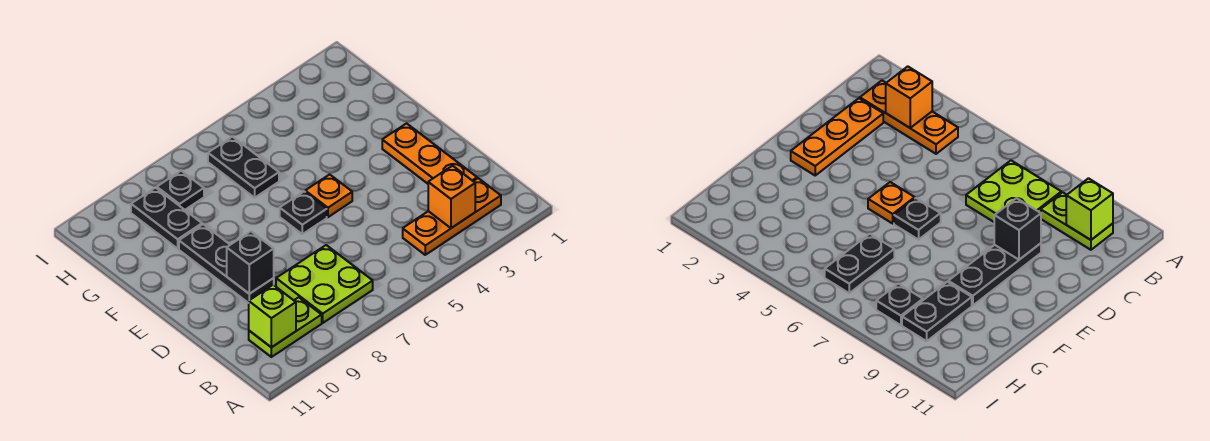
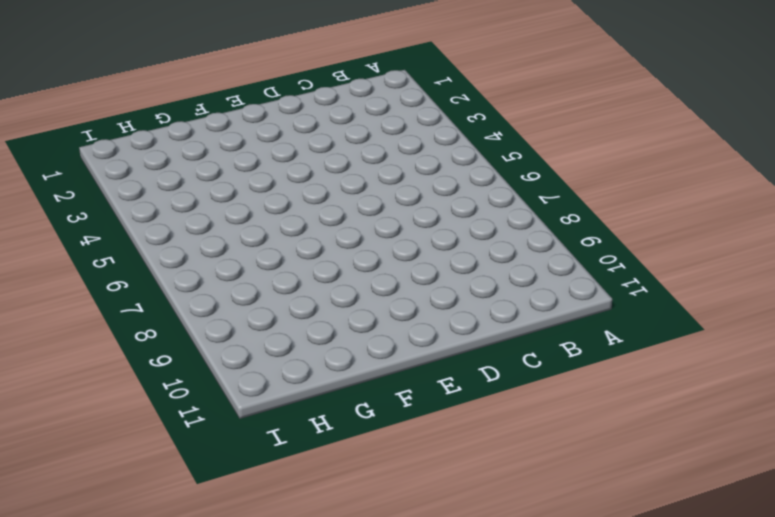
none -> orange 1x3 plate [403,178,501,255]
none -> lime 2x2 plate [276,245,373,323]
none -> lime 1x2 plate [249,297,322,357]

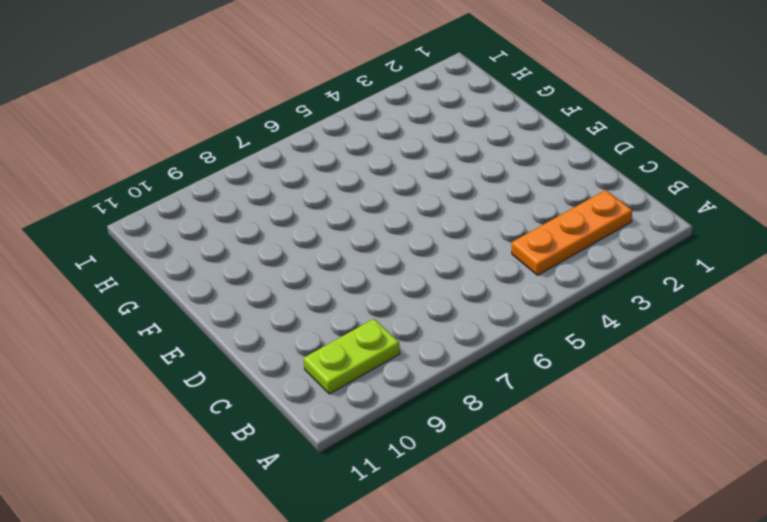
none -> lime 2x2 plate [276,245,373,323]
none -> orange 1x3 plate [382,123,477,184]
none -> black 1x3 plate [179,224,274,303]

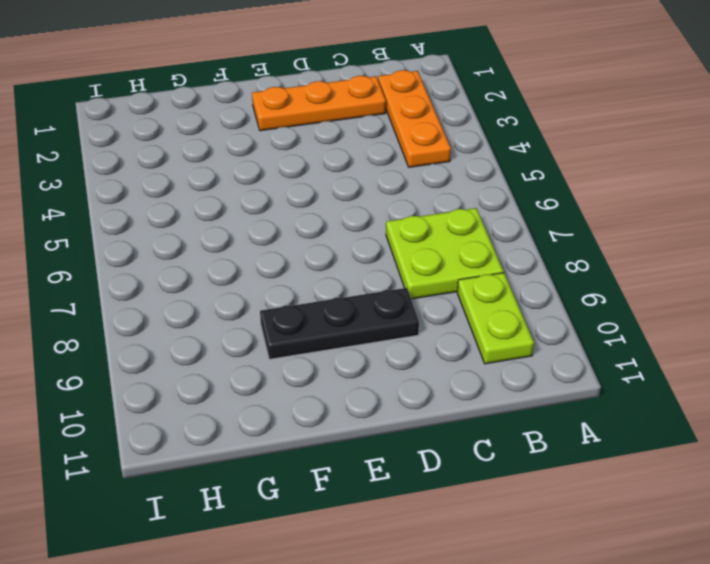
none -> orange 1x1 plate [305,174,352,217]
none -> black 1x1 plate [280,192,327,234]
none -> black 1x2 plate [208,137,279,198]

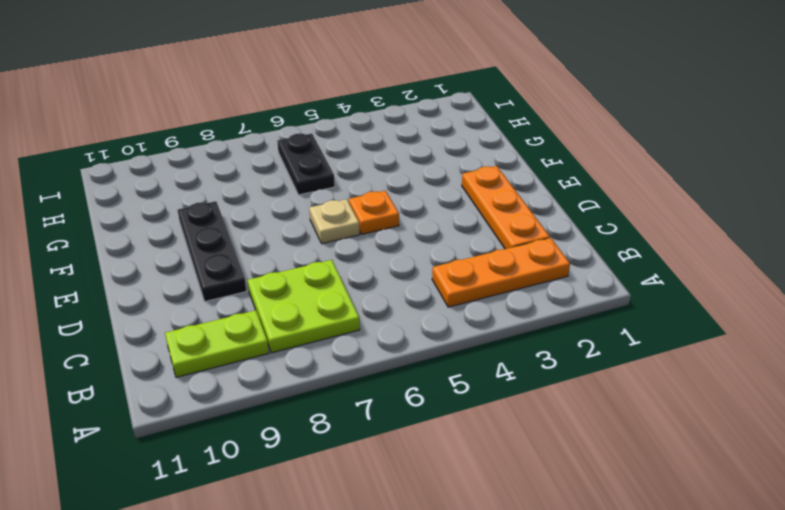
tan 1x1 plate [309,199,360,244] -> black 1x1 plate [280,192,327,234]
none -> black 1x2 plate [131,188,202,249]
none -> black 1x1 plate [157,171,204,210]
none -> orange 1x1 brick [428,166,475,228]

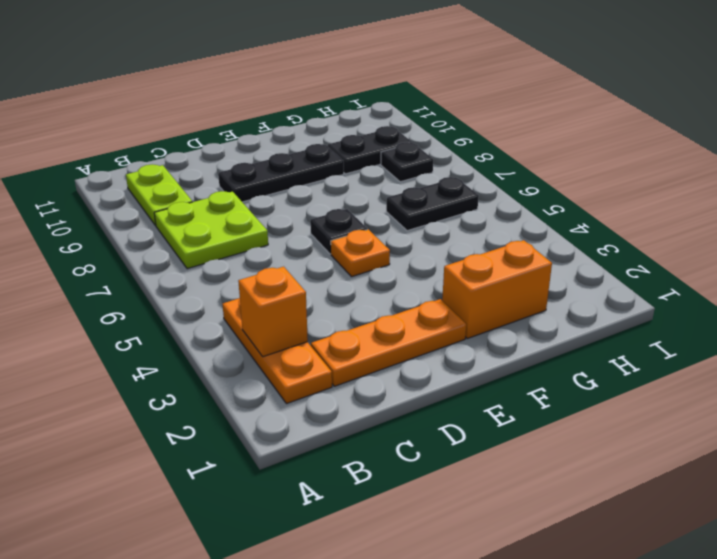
orange 1x2 brick [442,240,552,339] -> none
none -> lime 1x1 brick [249,285,296,347]
none -> black 1x1 brick [227,231,274,294]

